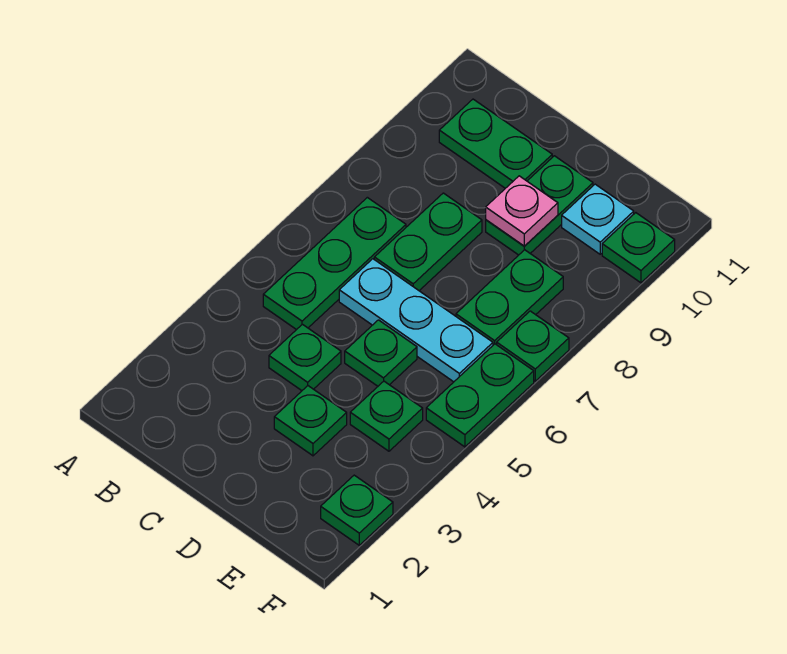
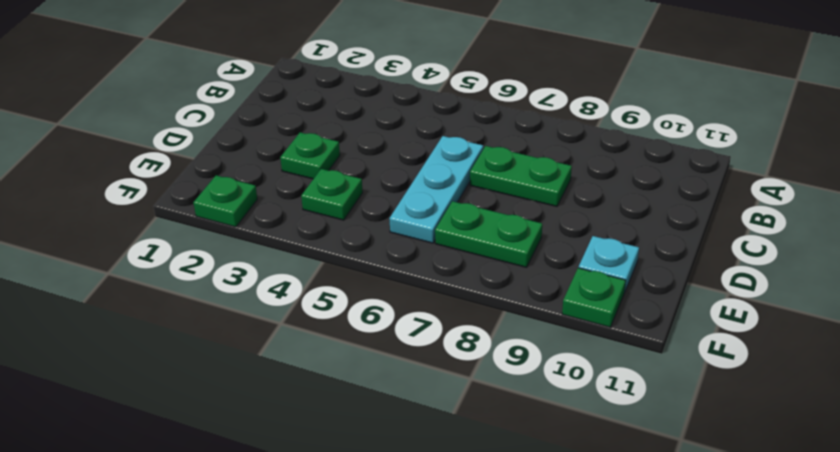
none -> green 1x3 plate [263,197,406,330]
none -> green 1x2 plate [439,99,552,188]
none -> green 1x1 plate [269,324,341,391]

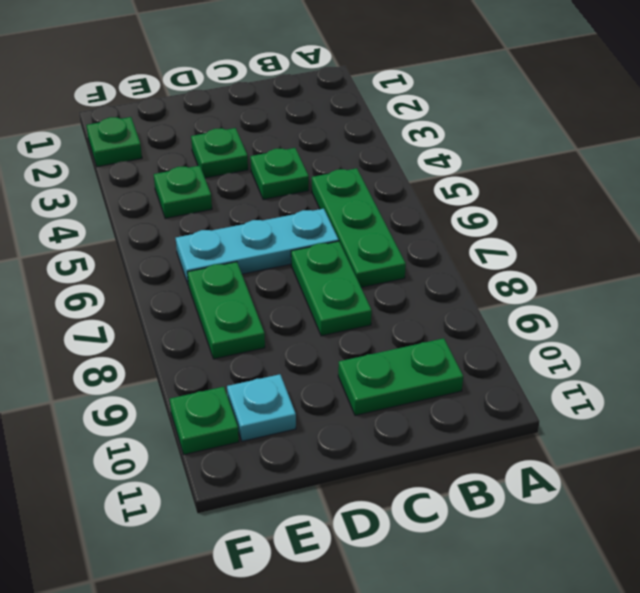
none -> green 1x1 plate [345,320,417,386]
none -> green 1x2 plate [486,156,593,255]
none -> green 1x2 plate [426,344,534,447]

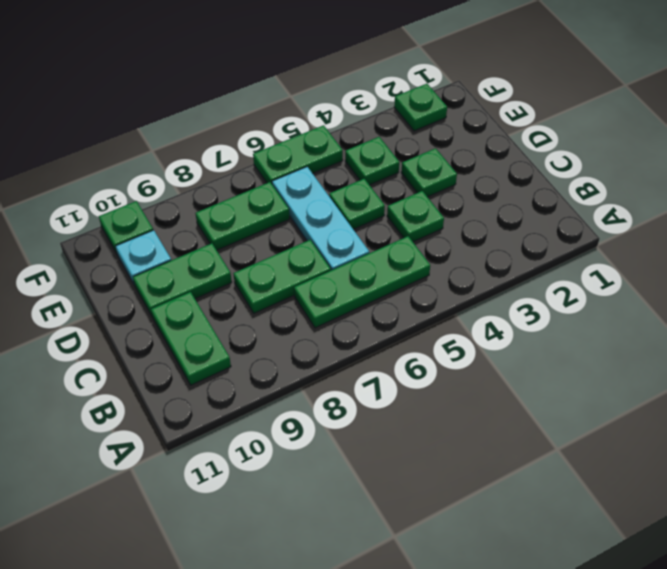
none -> green 1x1 plate [497,311,569,381]
none -> pink 1x1 plate [486,176,558,246]

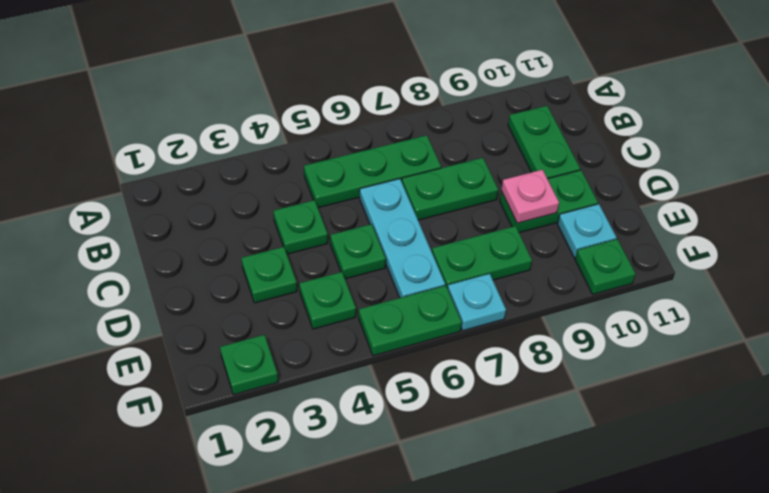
cyan 1x1 plate [448,274,506,331] -> green 1x1 plate [497,311,569,381]

